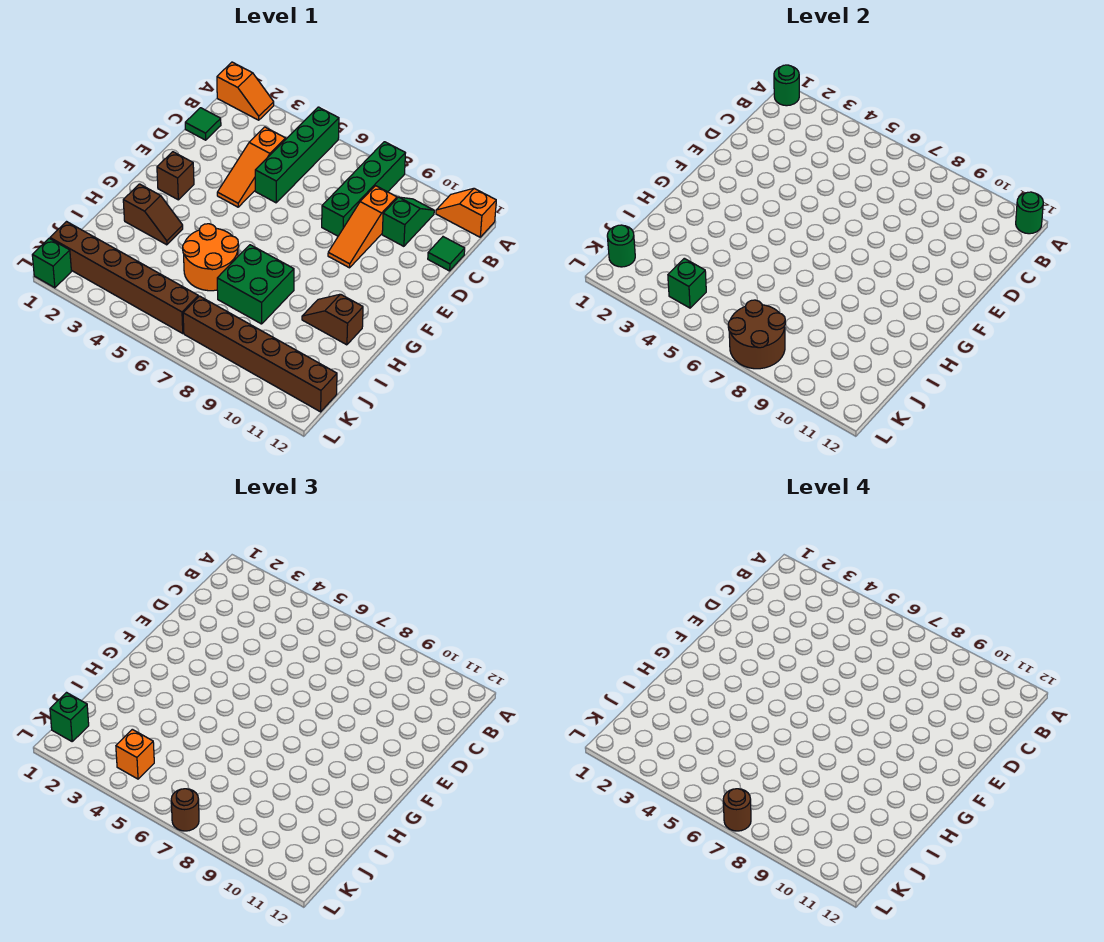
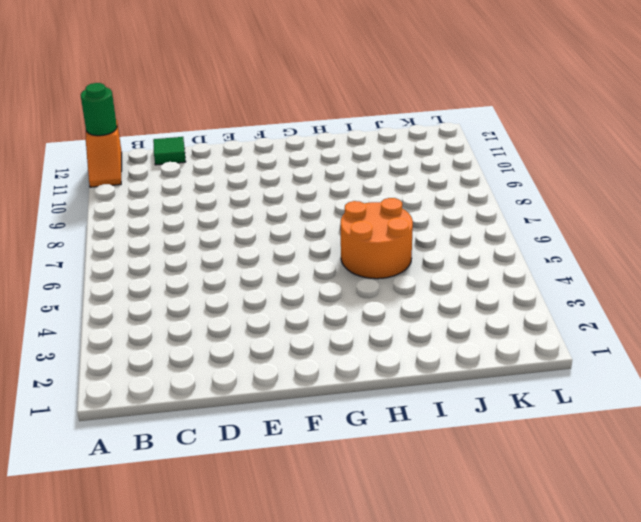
none -> orange 1x2 slope [217,62,274,120]
none -> green 1x4 brick [255,107,339,203]
none -> green 1x4 brick [322,142,405,236]

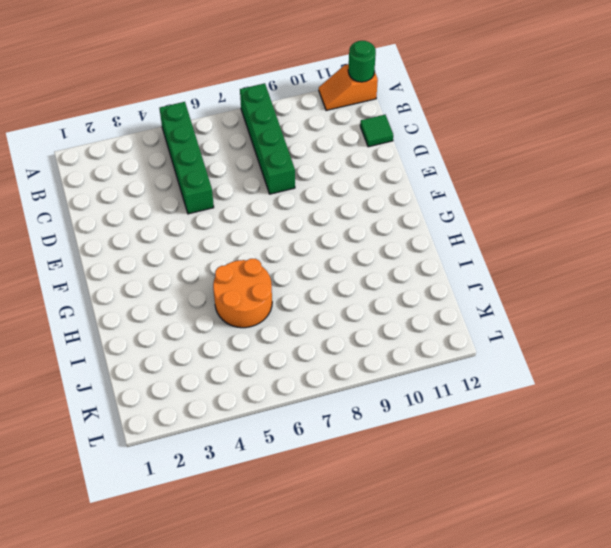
none -> orange 1x2 slope [217,62,274,120]
none -> green 1x2 slope [382,197,434,246]
none -> green 1x1 tile [185,108,221,140]

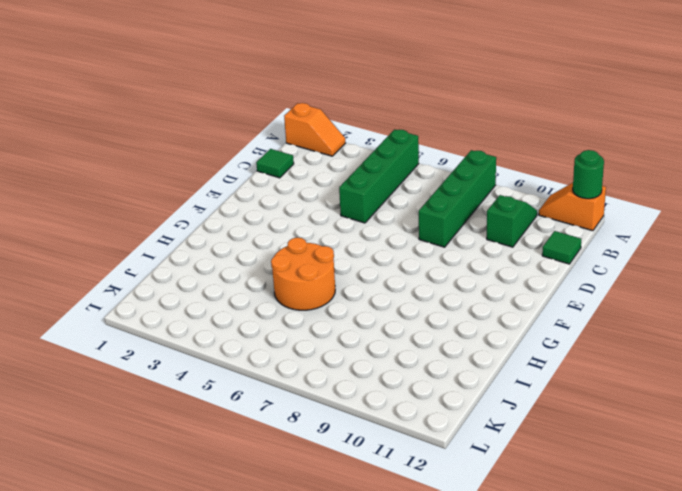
none -> orange 1x3 slope [217,127,286,207]
none -> orange 1x3 slope [328,186,397,268]
none -> brown 1x1 brick [157,152,194,200]

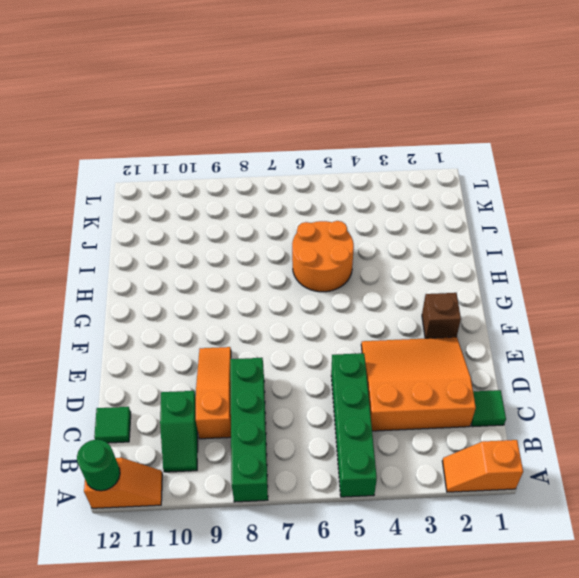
orange 3x3 slope [361,337,476,431] -> orange 1x3 slope [217,127,286,207]
none -> brown 1x2 slope [123,184,183,245]
none -> green 2x2 brick [217,245,294,324]
none -> brown 1x2 slope [302,294,363,345]

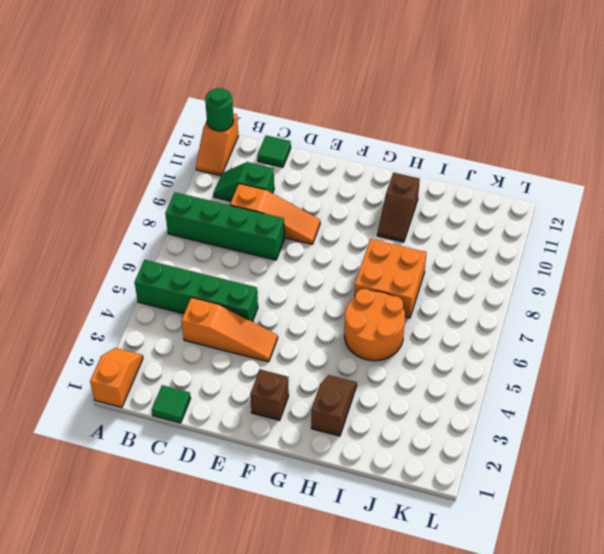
orange 2x2 brick [354,239,427,318] -> green 2x2 brick [217,245,294,324]
none -> brown 1x6 brick [50,222,198,333]
none -> brown 1x6 brick [183,296,337,412]
none -> green 1x1 brick [32,238,71,288]

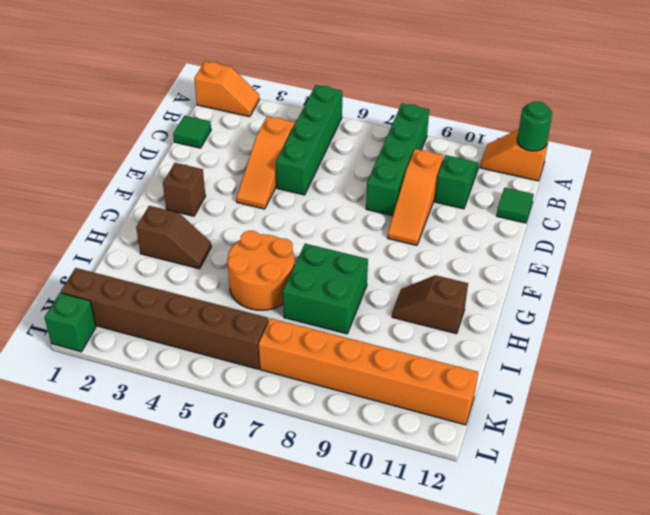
orange 1x6 brick [258,318,478,425] -> brown 1x6 brick [183,296,337,412]
none -> green 1x1 round brick [774,65,799,106]
none -> green 1x1 round brick [607,225,635,267]
none -> green 1x1 brick [668,258,706,308]

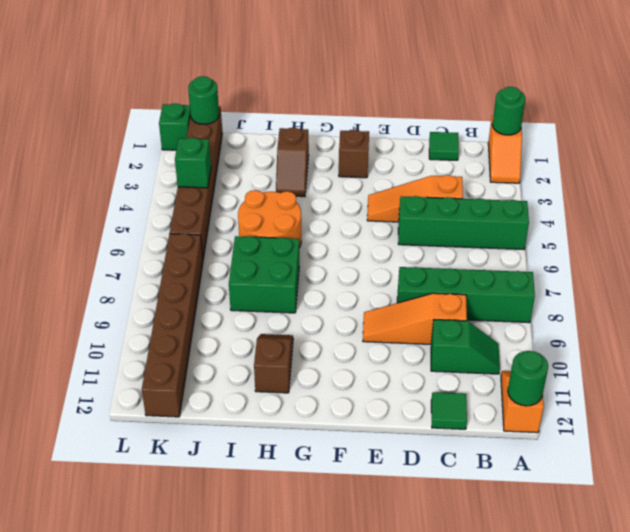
none -> brown 2x2 round brick [728,300,785,369]
none -> green 1x1 brick [50,693,89,741]
none -> orange 1x1 brick [116,729,154,779]

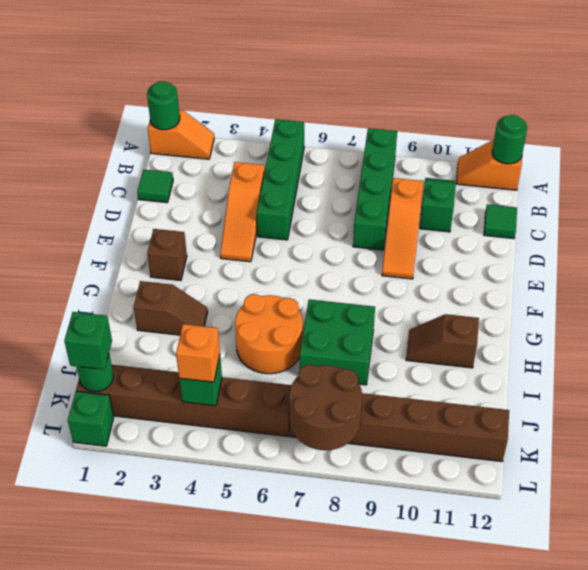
none -> brown 1x1 round brick [171,789,199,831]
none -> brown 1x1 round brick [723,789,751,831]

